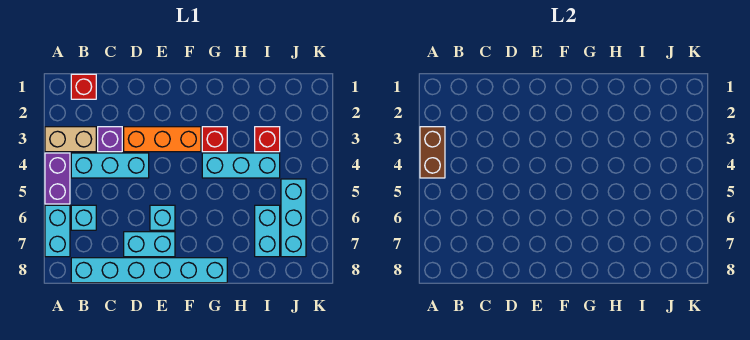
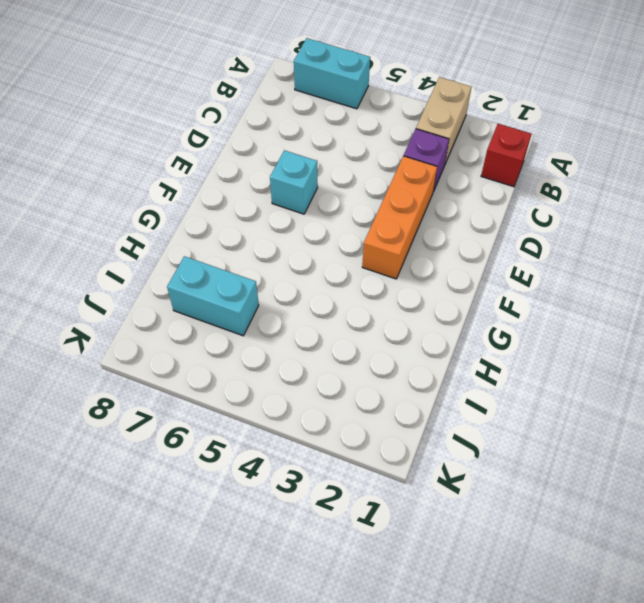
none -> purple 1x2 brick [45,153,70,204]
none -> cyan 1x3 brick [71,153,149,178]
none -> cyan 1x1 brick [71,205,96,230]

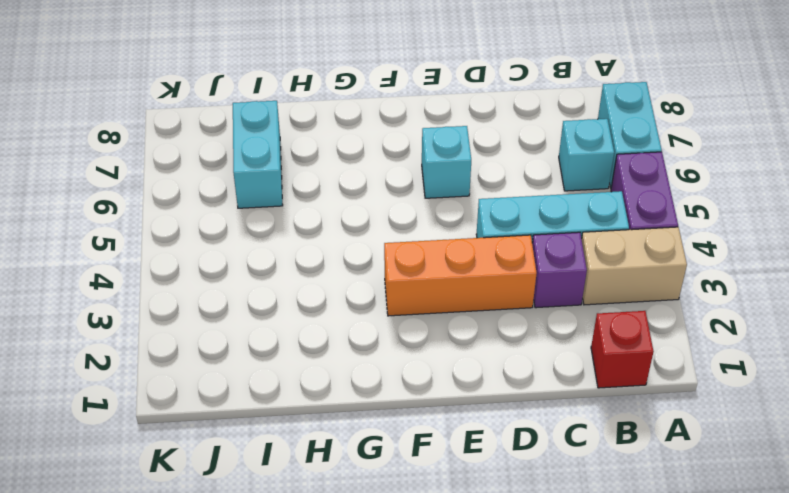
none -> cyan 1x6 brick [71,258,227,283]
none -> cyan 1x2 brick [124,232,175,257]
none -> red 1x1 brick [202,127,227,152]

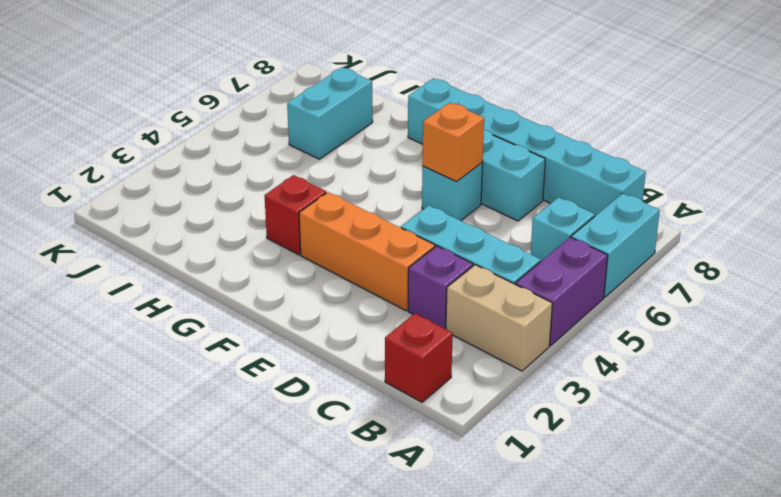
orange 1x1 brick [422,103,484,182] -> none
none -> cyan 1x3 brick [202,153,280,178]
none -> red 1x1 brick [255,127,280,152]
none -> cyan 1x3 brick [281,179,306,257]

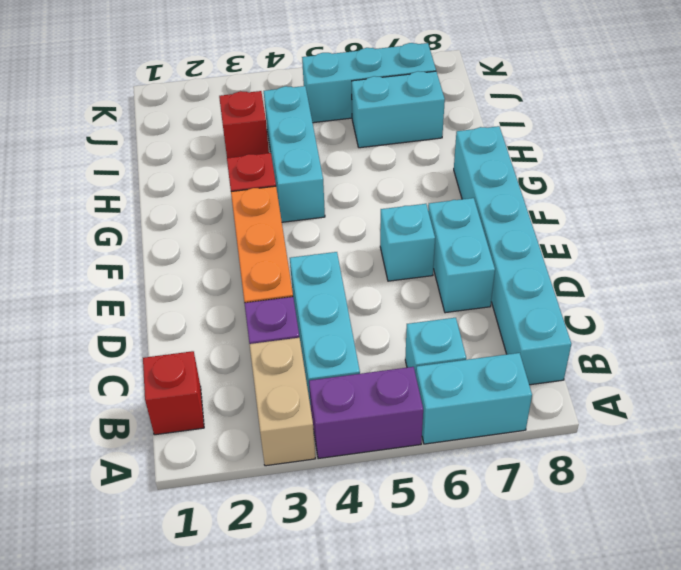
none -> brown 1x2 brick [420,127,445,178]

